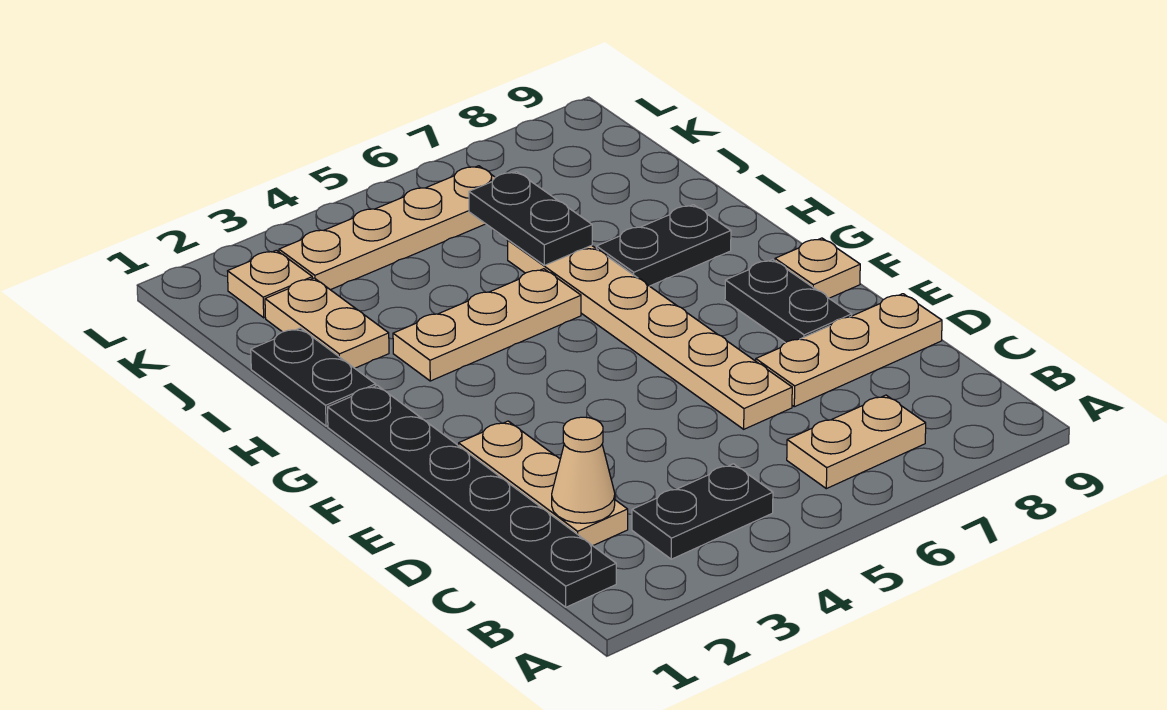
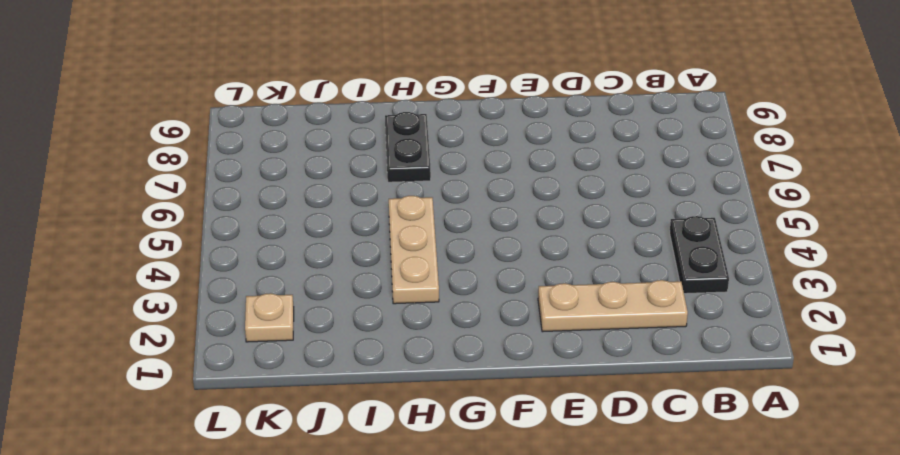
none -> black 1x6 plate [328,385,616,607]
none -> tan 1x2 plate [787,395,926,489]
none -> tan 1x6 plate [507,240,792,429]

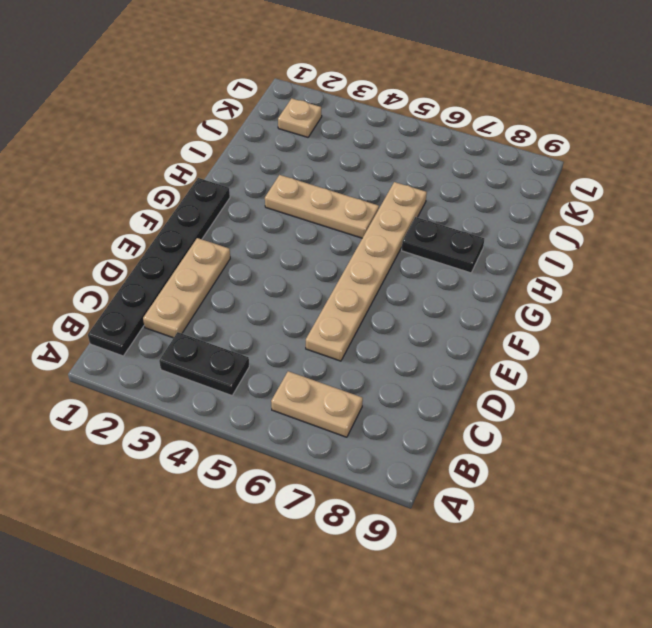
none -> tan 1x3 plate [756,294,942,407]
none -> black 1x2 plate [725,259,852,343]
none -> tan 1x1 plate [775,238,860,298]

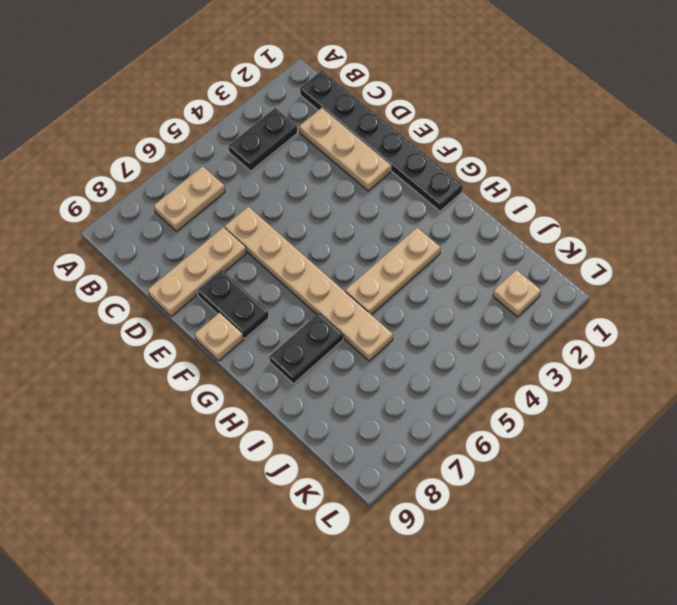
none -> black 1x2 plate [251,328,376,426]
none -> tan 1x2 plate [265,278,389,368]
none -> tan 1x4 plate [279,166,495,290]

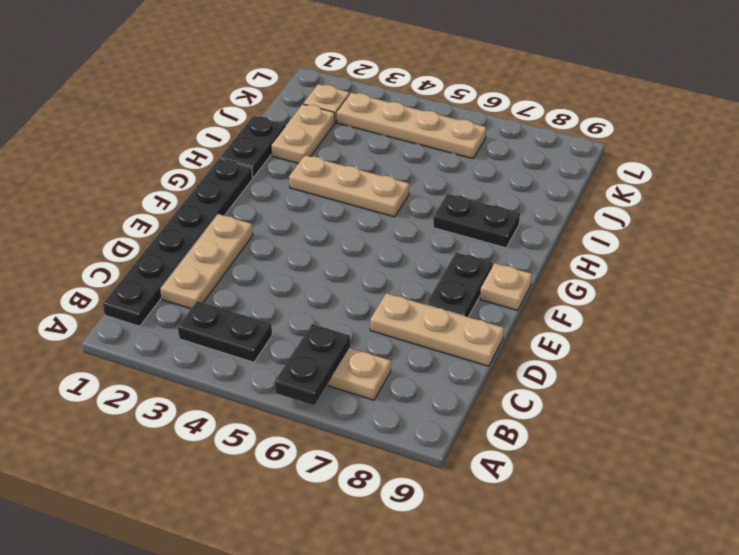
black 1x2 plate [275,324,350,405] -> black 1x2 plate moved to [469,171,592,265]
none -> tan 1x6 plate [507,240,792,429]
none -> tan 1x1 cone [552,417,615,523]

